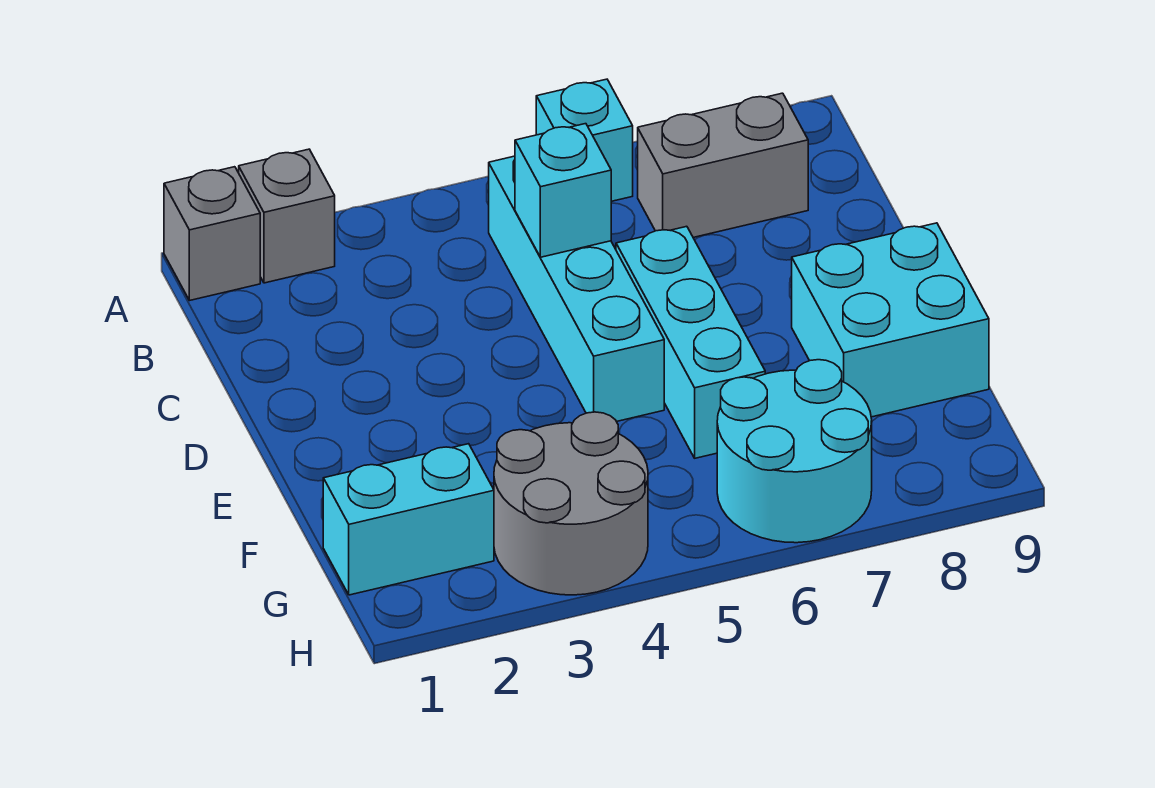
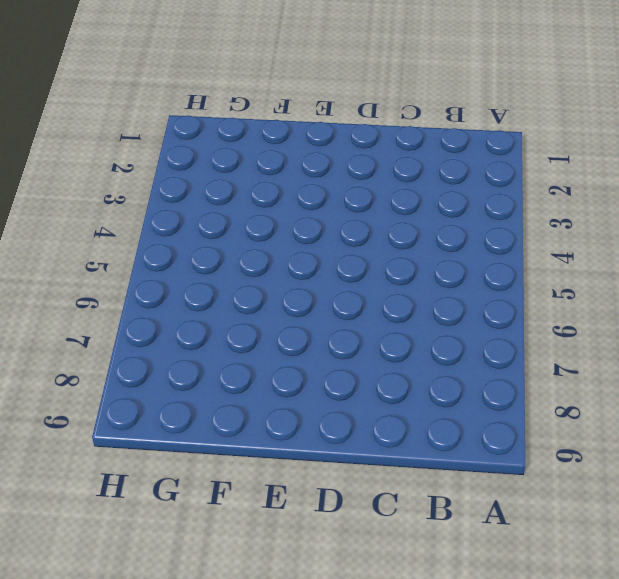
none -> grey 1x1 brick [164,167,260,301]
none -> grey 1x1 brick [239,149,335,283]

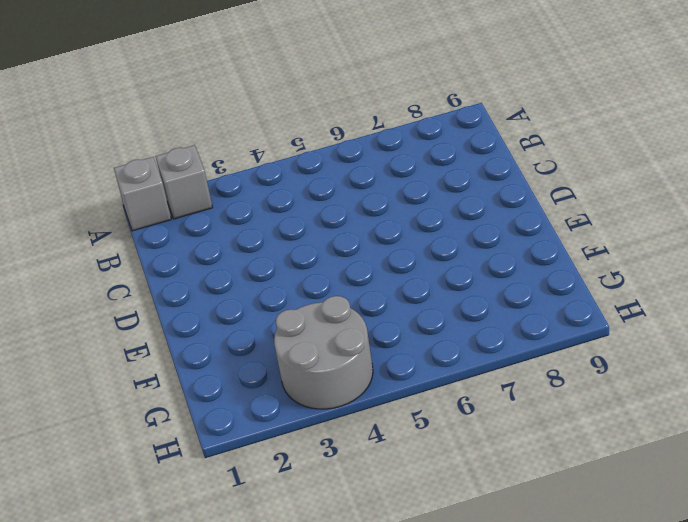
none -> cyan 1x1 brick [536,79,633,201]
none -> cyan 1x4 brick [489,156,664,422]

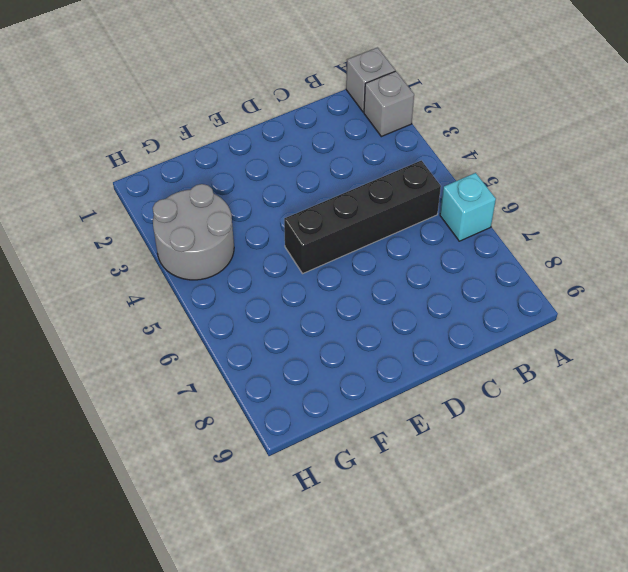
black 1x4 brick [284,160,441,273] -> cyan 1x4 brick [489,156,664,422]
none -> grey 1x2 brick [638,93,808,237]
none -> cyan 1x3 brick [616,226,765,458]

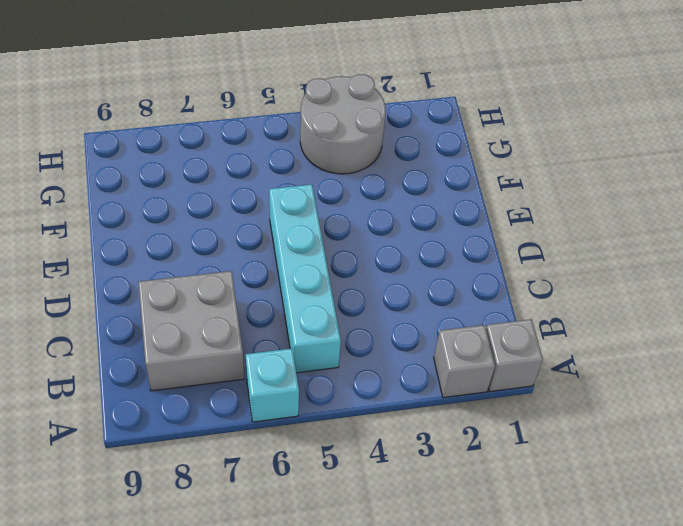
grey 2x2 brick [138,271,244,391] -> grey 1x2 brick [638,93,808,237]
none -> cyan 1x3 brick [616,226,765,458]
none -> cyan 2x2 brick [792,223,989,417]

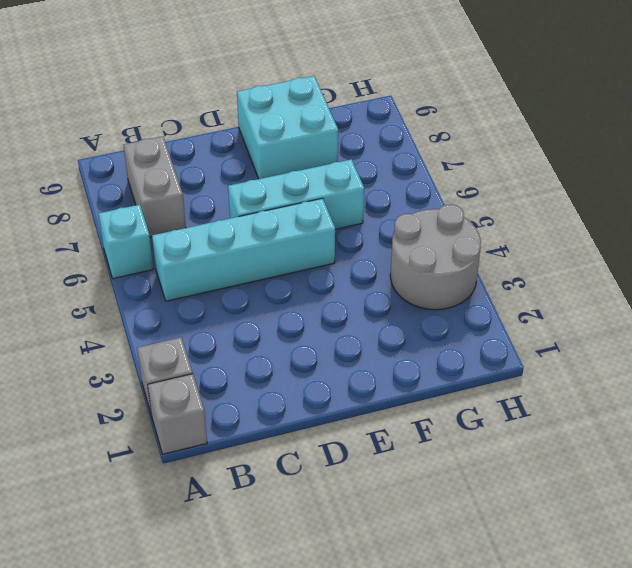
none -> cyan 1x2 brick [323,444,494,595]
none -> cyan 2x2 round brick [717,360,872,543]

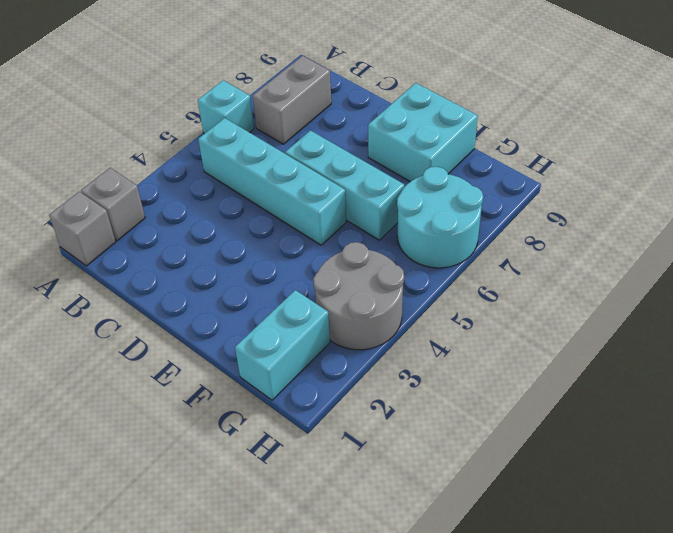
none -> cyan 1x1 brick [515,124,611,257]

